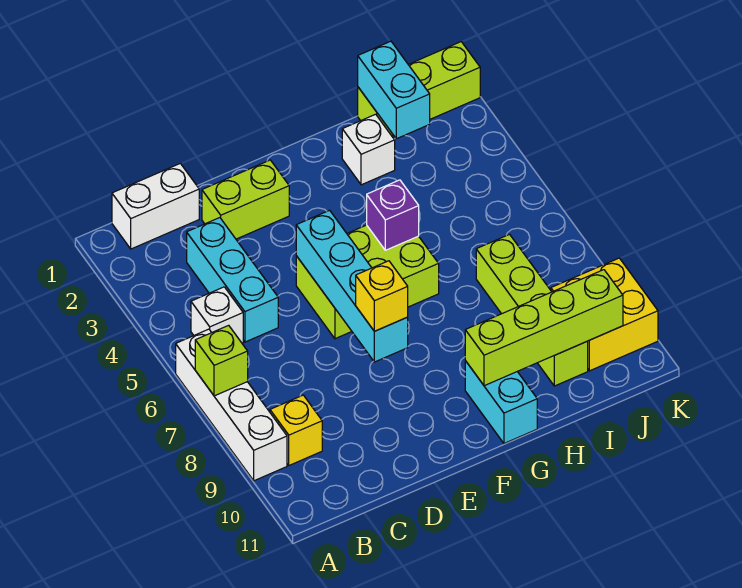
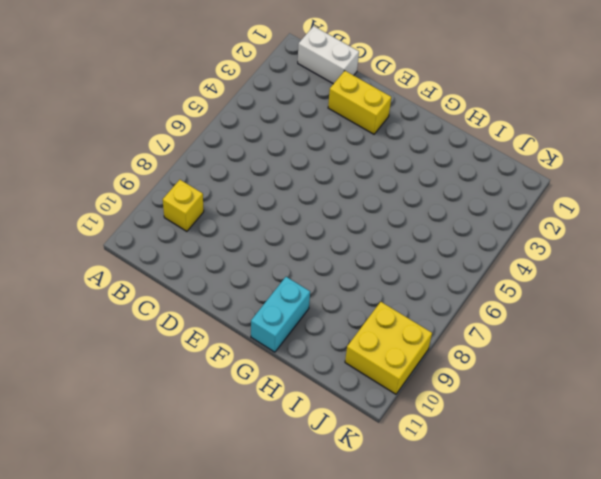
yellow 1x2 brick [328,71,391,134] -> lime 1x2 brick [202,160,289,239]
none -> white 1x4 brick [176,329,287,481]
none -> white 1x1 brick [191,287,243,343]
none -> cyan 1x3 brick [187,218,278,342]

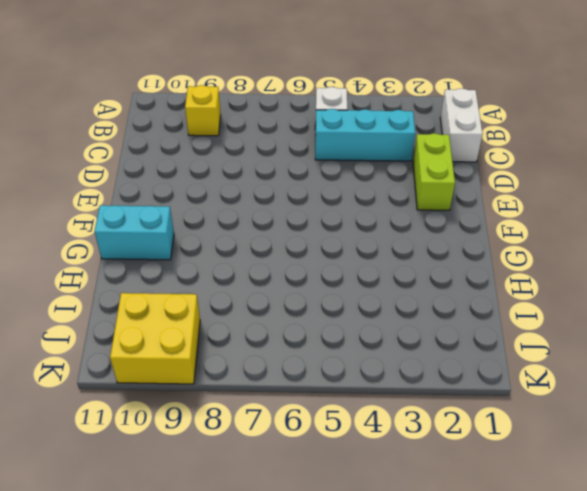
none -> white 1x4 brick [176,329,287,481]
none -> lime 2x3 brick [296,225,439,339]
none -> white 1x1 brick [342,114,395,185]

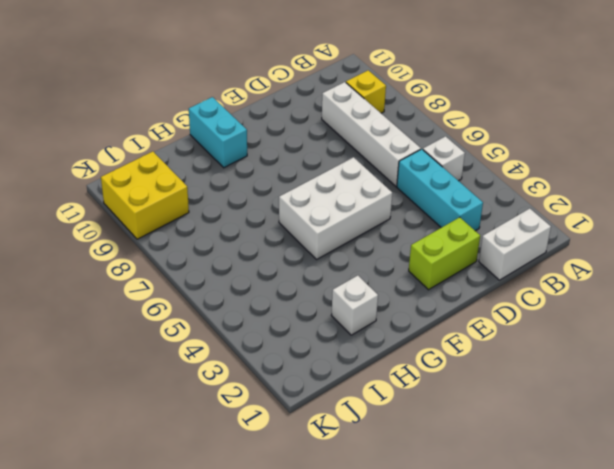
white 1x4 brick [322,82,421,186] -> white 1x4 brick moved to [176,329,287,481]
white 2x3 brick [279,157,392,259] -> lime 2x3 brick [296,225,439,339]
none -> lime 1x3 brick [358,42,480,136]
none -> lime 1x4 brick [476,234,588,386]
none -> lime 1x1 brick [195,325,248,396]

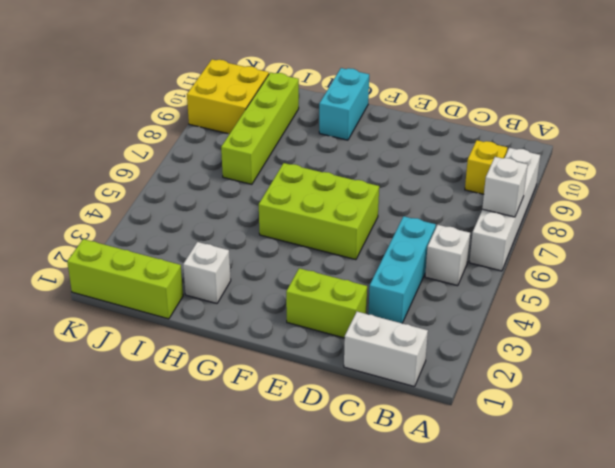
white 1x1 brick [482,157,528,217] -> lime 1x1 brick [195,325,248,396]
none -> cyan 1x4 brick [296,210,408,362]
none -> purple 1x1 brick [367,180,419,250]
none -> lime 1x4 brick [465,270,623,386]

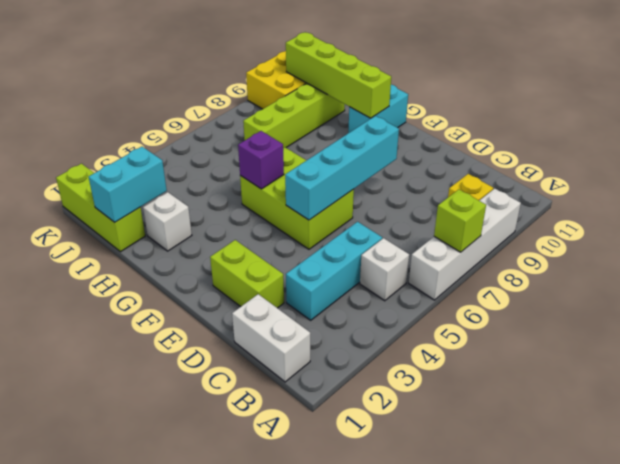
none -> yellow 1x1 brick [356,261,408,331]

